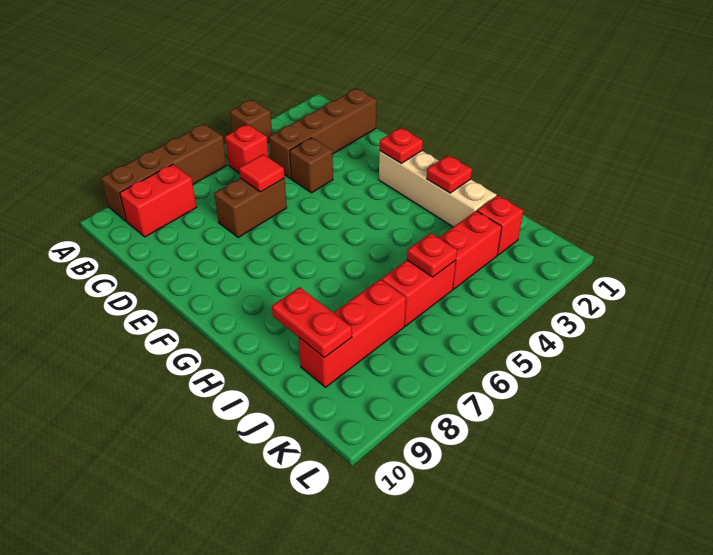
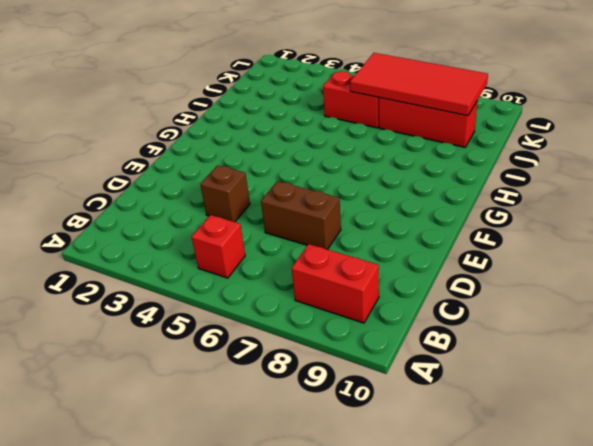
red 2x4 tile [350,53,488,116] -> red 1x2 plate [272,287,352,358]
none -> brown 1x1 brick [230,100,272,143]
none -> brown 1x4 brick [101,124,227,221]
none -> brown 1x4 brick [269,89,377,179]

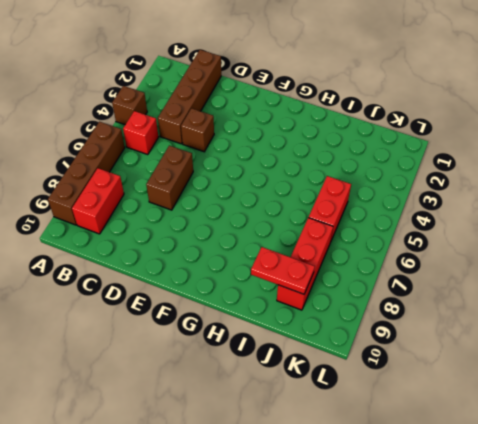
none -> tan 1x4 brick [379,151,496,227]
none -> red 1x1 brick [477,196,523,255]
none -> red 1x2 brick [439,211,502,289]

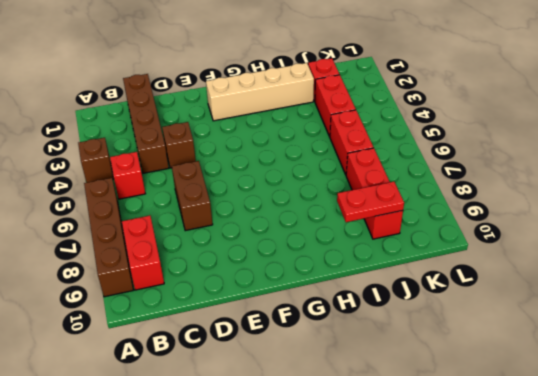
none -> red 1x1 tile [239,154,285,192]
none -> red 1x1 plate [379,128,423,163]
none -> red 1x1 plate [427,155,472,193]

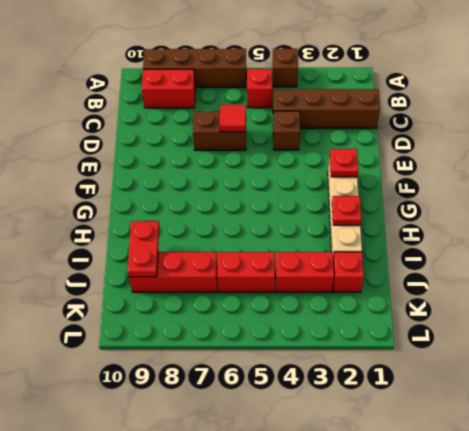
none -> red 1x1 plate [407,233,457,277]

